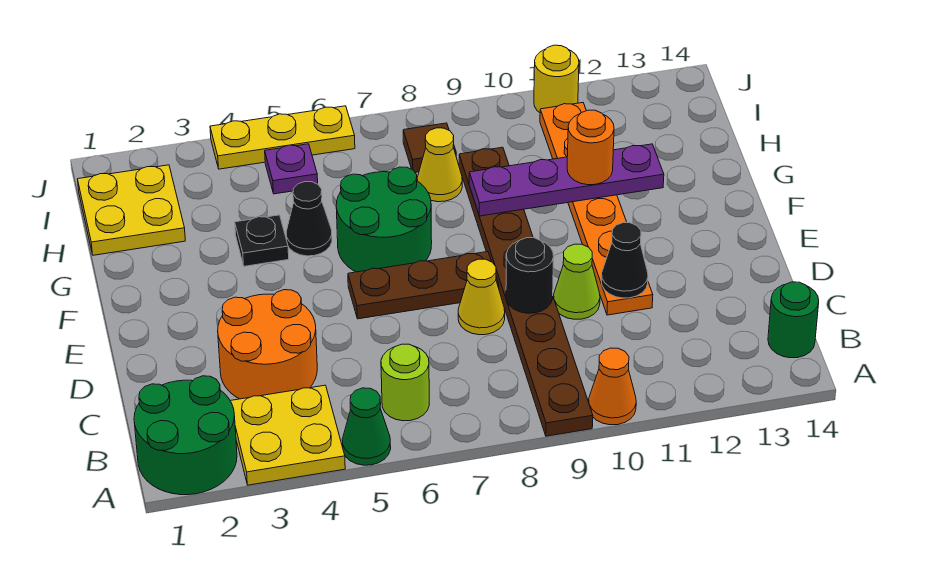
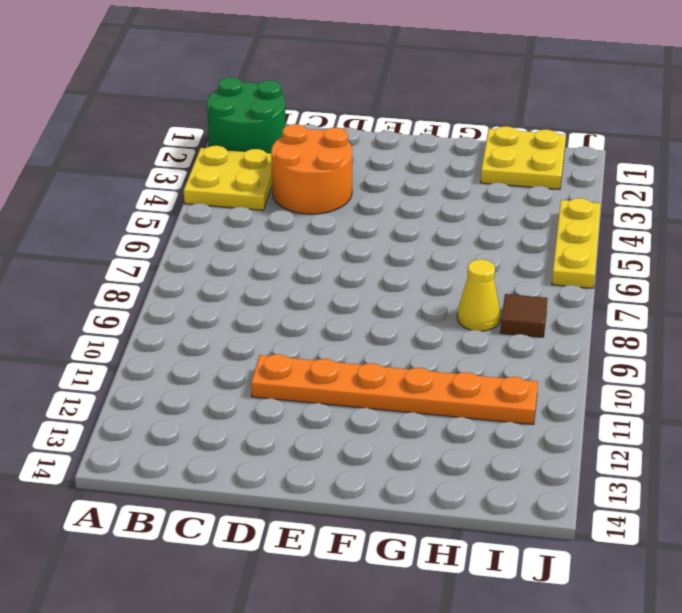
none -> green 1x1 cone [342,388,391,465]
none -> brown 1x8 plate [459,147,593,436]
none -> orange 1x1 cone [589,348,636,425]

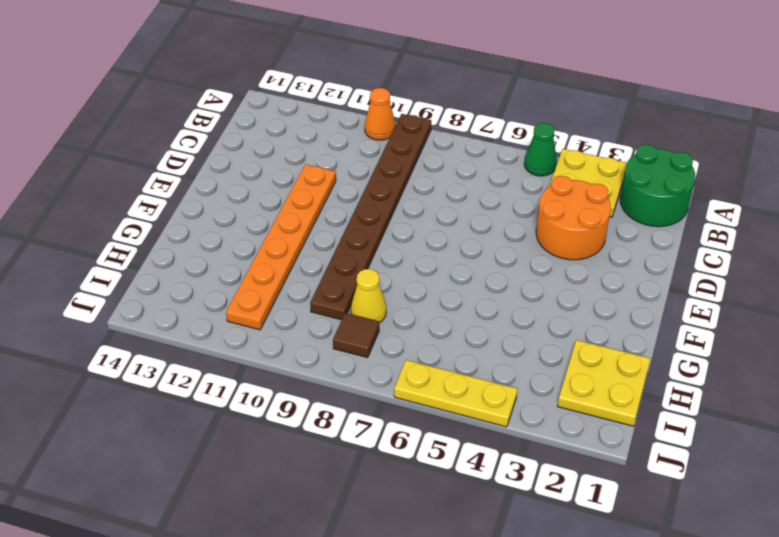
none -> lime 1x1 round brick [381,344,429,421]
none -> green 1x1 round brick [768,282,819,358]
none -> yellow 1x1 cone [458,259,505,335]

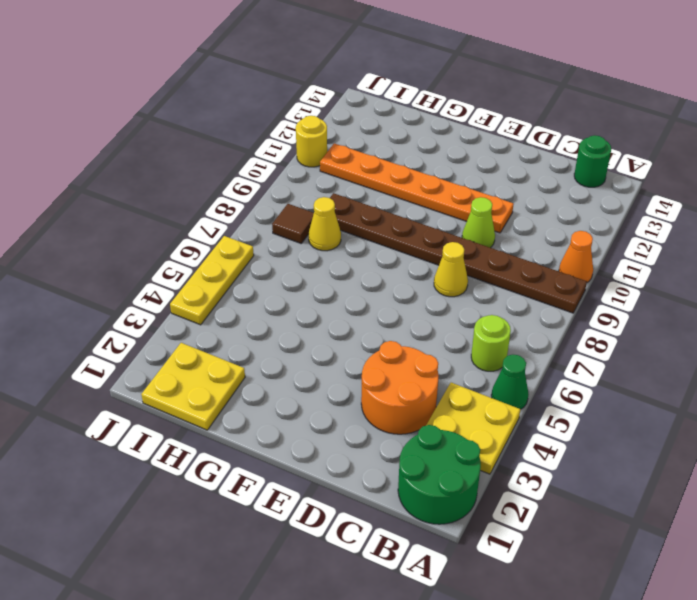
none -> brown 1x3 plate [348,252,499,319]
none -> green 2x2 round brick [336,167,432,272]
none -> black 1x1 plate [235,215,289,266]

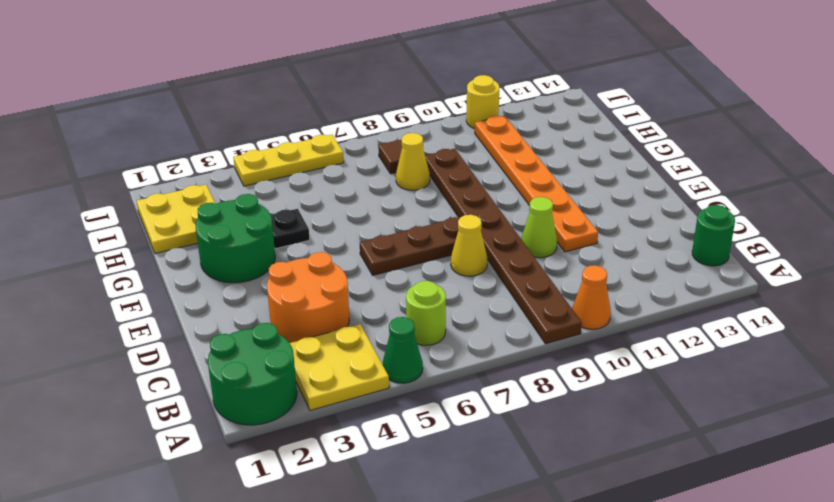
green 2x2 round brick [196,194,275,283] -> green 2x2 round brick moved to [336,167,432,272]
none -> black 1x1 cone [286,182,332,256]
none -> purple 1x1 plate [265,144,318,194]
none -> black 1x1 round brick [506,238,554,313]

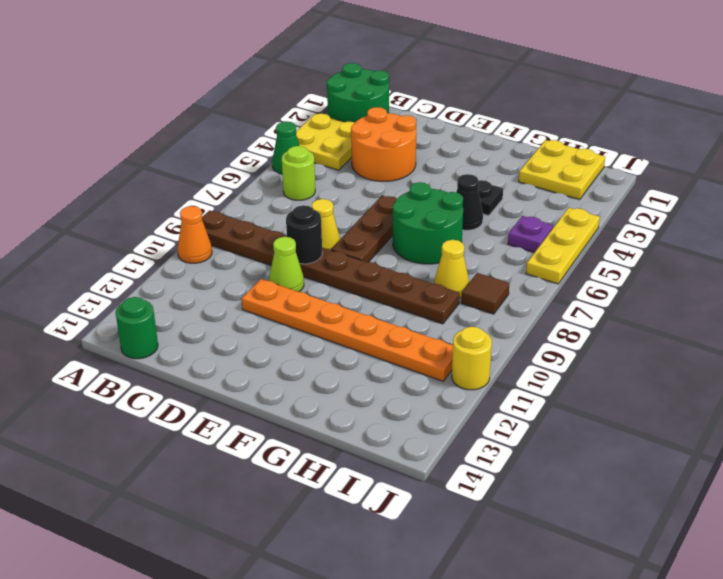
none -> black 1x1 cone [601,223,648,298]
none -> purple 1x4 plate [469,144,664,216]
none -> orange 1x1 round brick [567,110,614,185]

